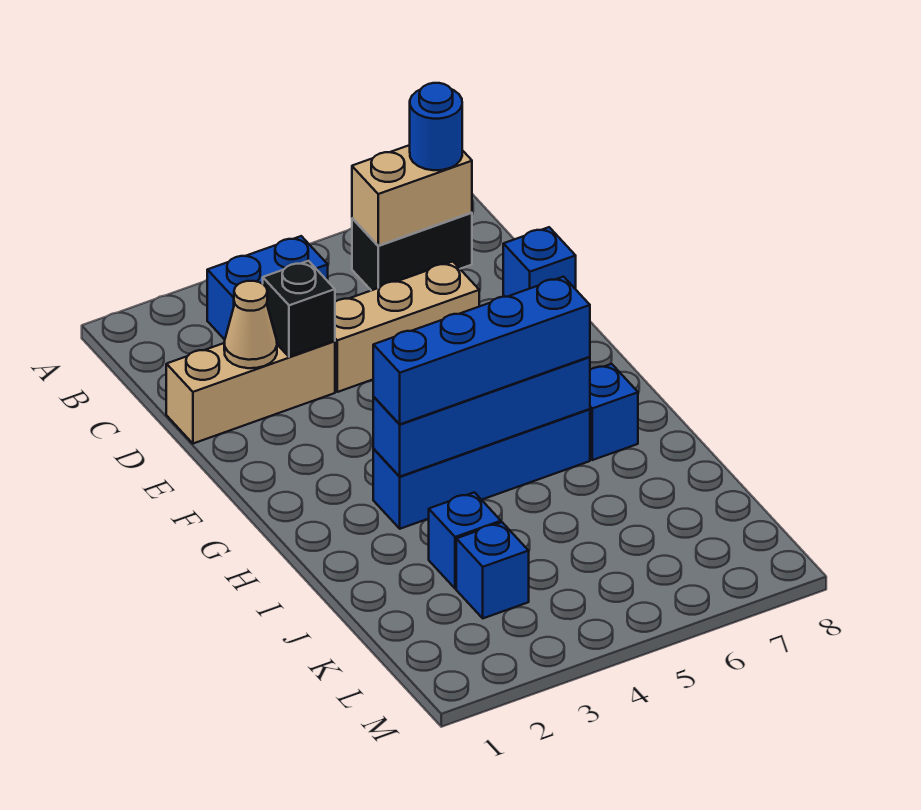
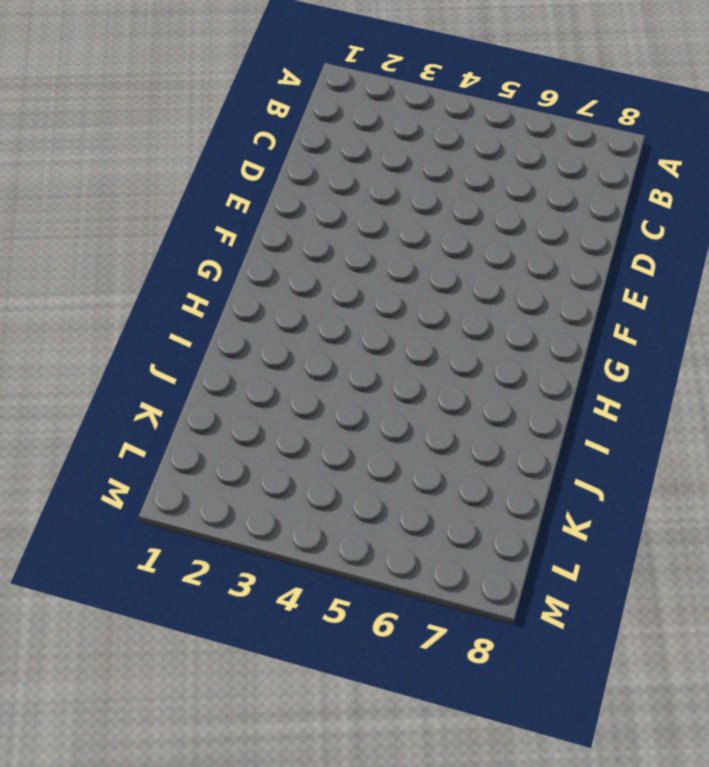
none -> blue 1x2 brick [207,236,328,340]
none -> black 1x2 brick [352,213,472,290]
none -> tan 1x3 brick [166,341,335,444]

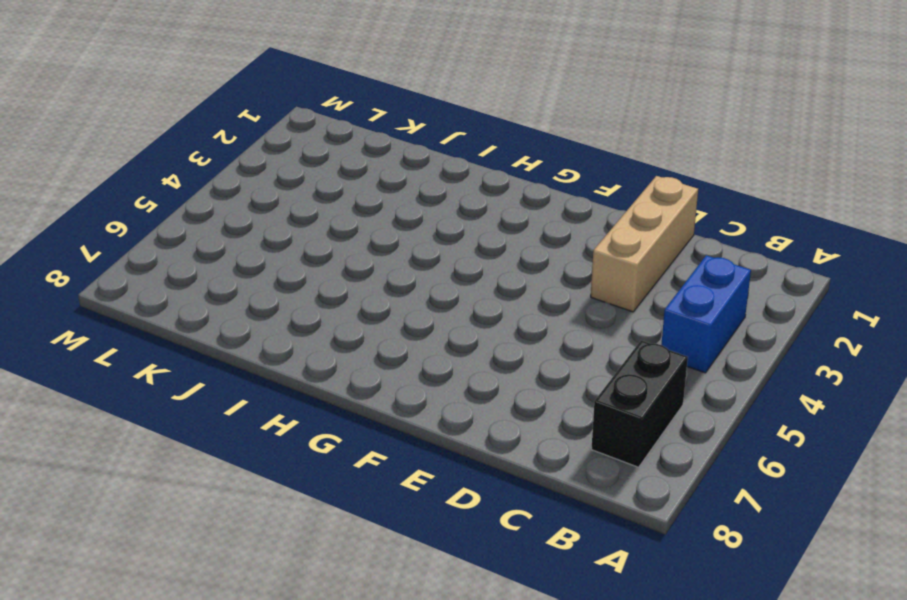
none -> tan 1x3 brick [335,262,479,392]
none -> blue 1x1 brick [503,227,576,297]
none -> blue 1x4 brick [373,409,590,529]

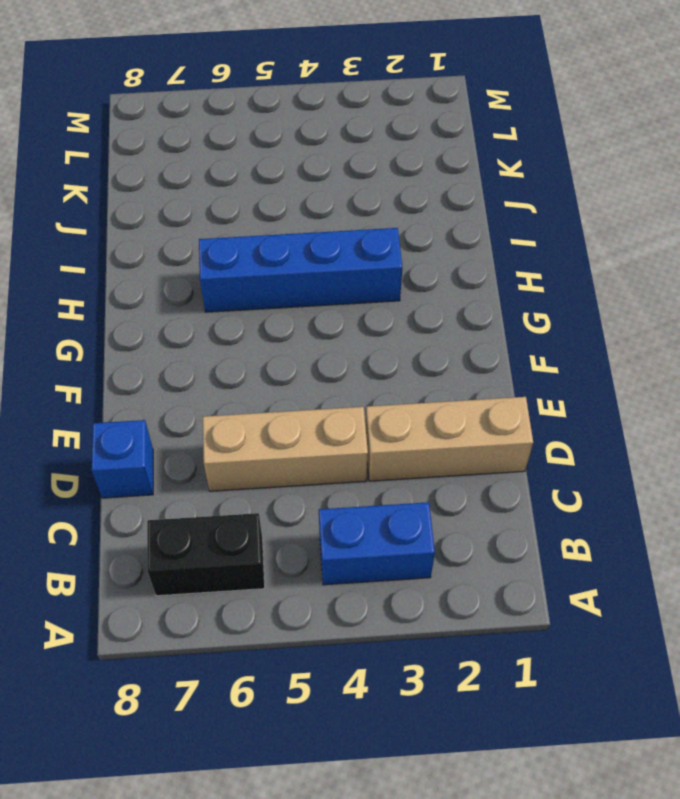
none -> blue 1x1 brick [590,364,638,460]
none -> blue 1x1 brick [429,492,501,589]
none -> blue 1x1 brick [456,522,529,618]

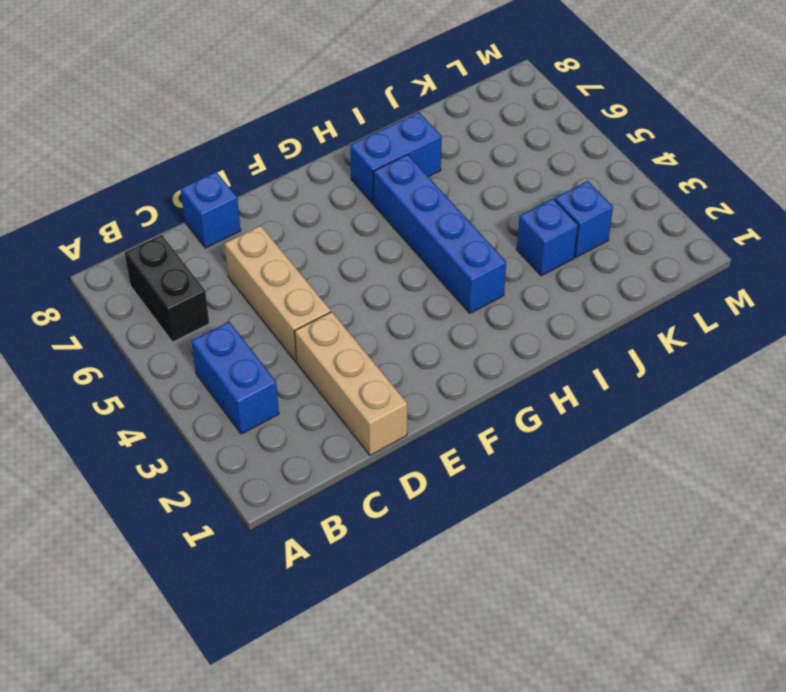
blue 1x2 brick [350,112,442,204] -> blue 1x1 brick [590,364,638,460]
none -> tan 1x2 brick [352,145,472,246]
none -> tan 1x1 cone [224,281,277,368]
none -> black 1x1 brick [263,261,335,357]

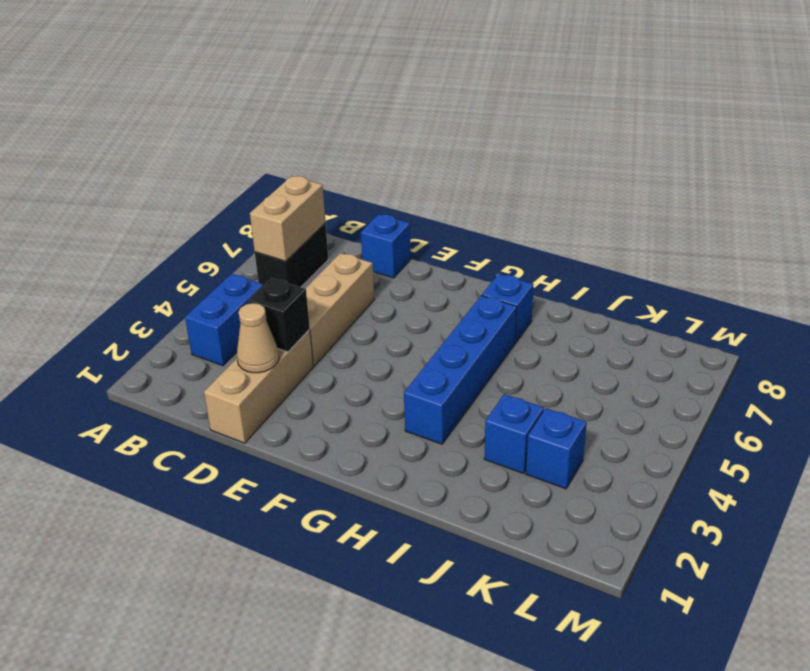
none -> blue 1x4 brick [373,357,590,477]
none -> blue 1x1 round brick [410,83,462,170]
none -> blue 1x4 brick [373,277,590,424]

